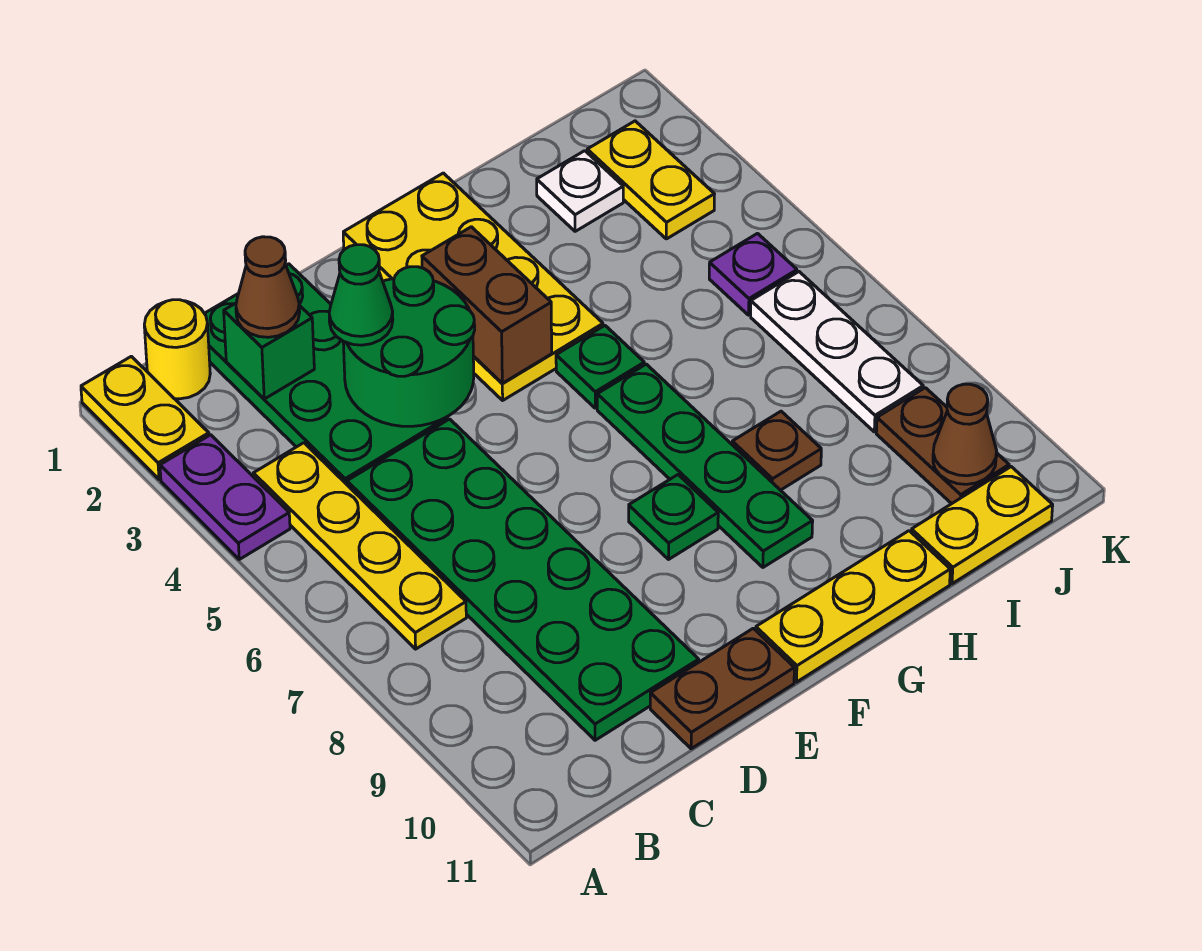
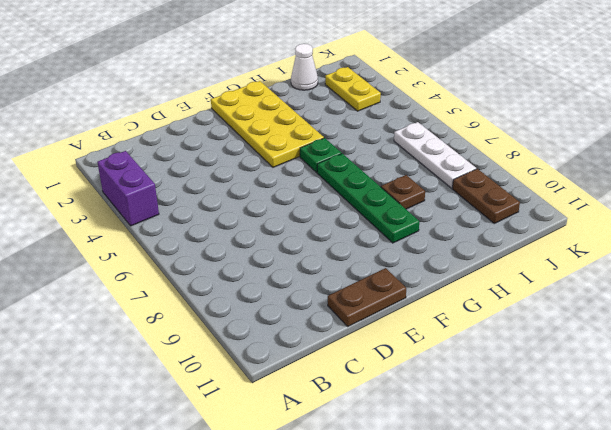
purple 1x2 brick [97,151,159,226] -> purple 1x2 plate [160,435,290,559]
white 1x1 cone [291,44,318,90] -> none
none -> yellow 1x2 plate [81,356,209,479]
none -> yellow 1x1 round brick [144,300,210,399]
none -> yellow 1x4 plate [253,443,466,649]

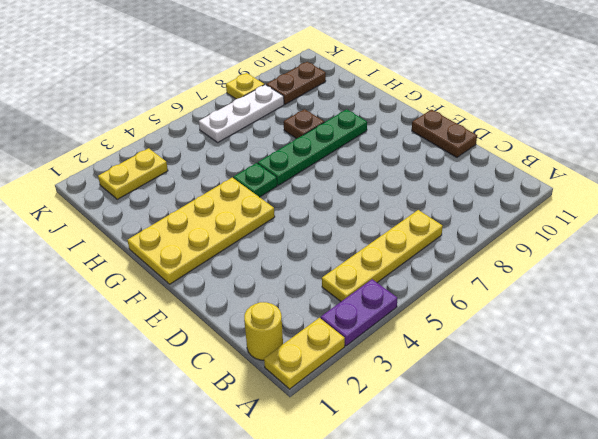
yellow 1x1 plate [226,73,264,99] -> none
none -> green 2x4 plate [204,264,448,484]
none -> green 2x6 plate [347,419,699,740]
none -> green 1x1 plate [629,475,718,559]

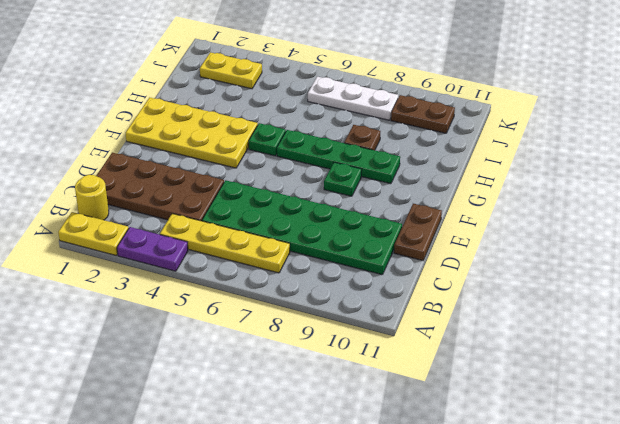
brown 2x4 plate [96,152,224,221] -> green 2x4 plate [204,264,448,484]
none -> yellow 1x3 plate [756,531,950,682]
none -> white 1x1 plate [537,151,623,231]
none -> yellow 1x2 plate [911,467,1053,584]

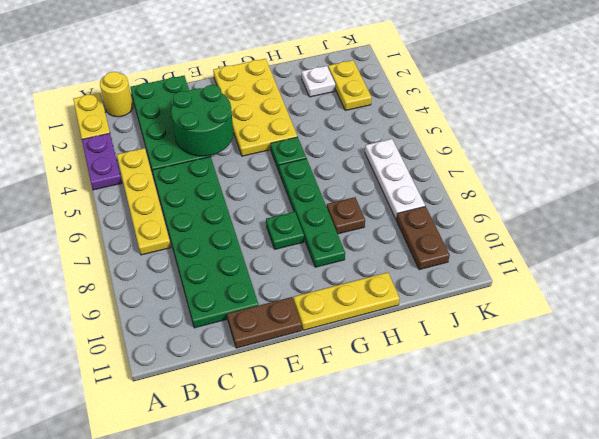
none -> yellow 1x2 plate [911,467,1053,584]
none -> purple 1x1 plate [709,234,797,315]
none -> green 1x1 brick [224,303,314,399]

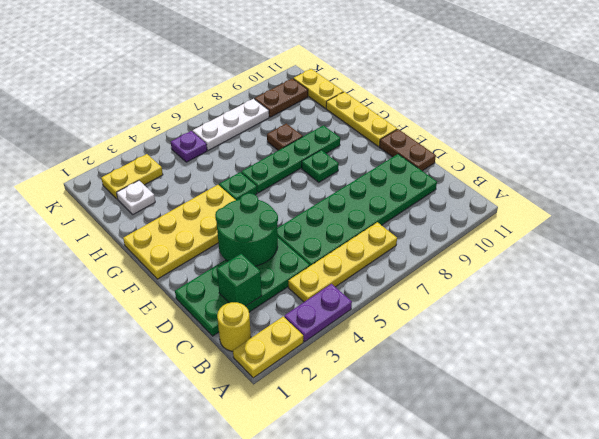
none -> brown 1x2 brick [422,227,552,383]
none -> brown 1x1 cone [933,384,997,484]
none -> brown 1x1 cone [236,237,300,337]

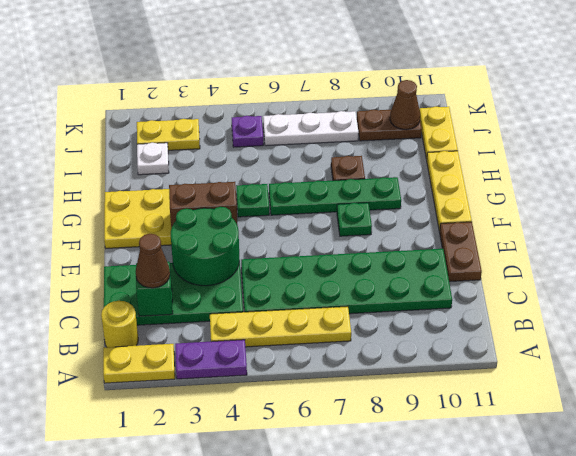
none -> green 1x1 cone [329,245,393,345]

